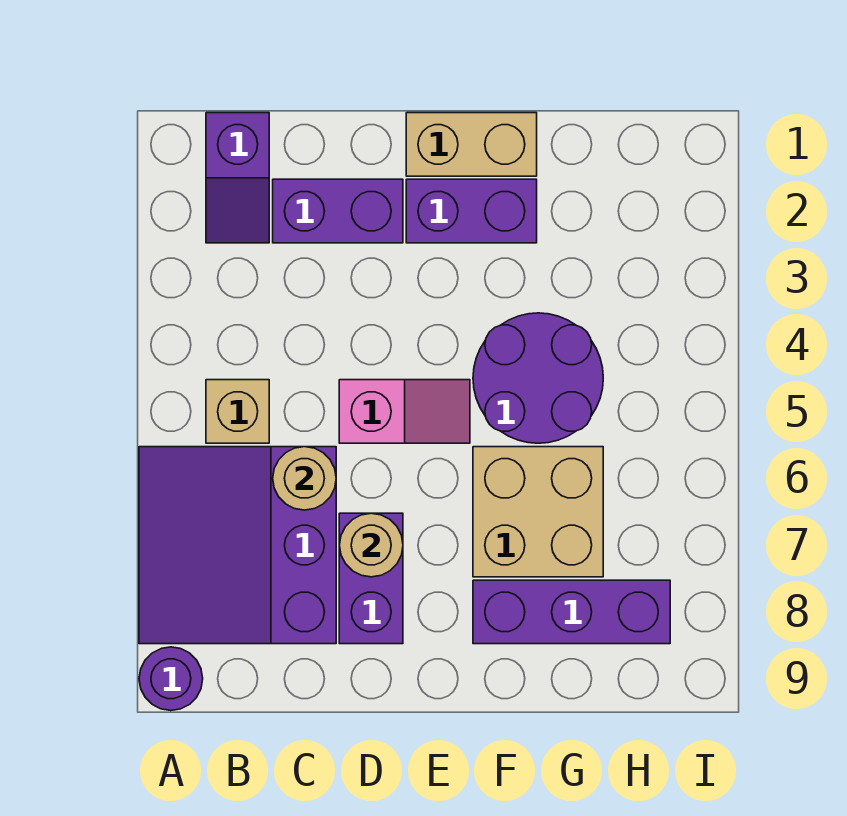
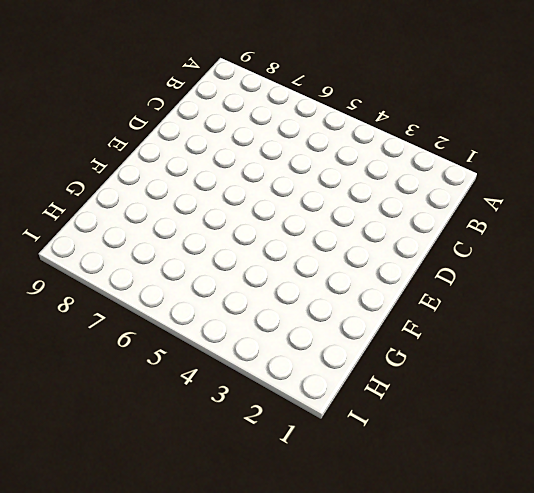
none -> purple 3x3 slope [139,447,336,644]
none -> purple 1x1 round brick [139,647,203,711]
none -> purple 1x2 slope [206,113,269,243]

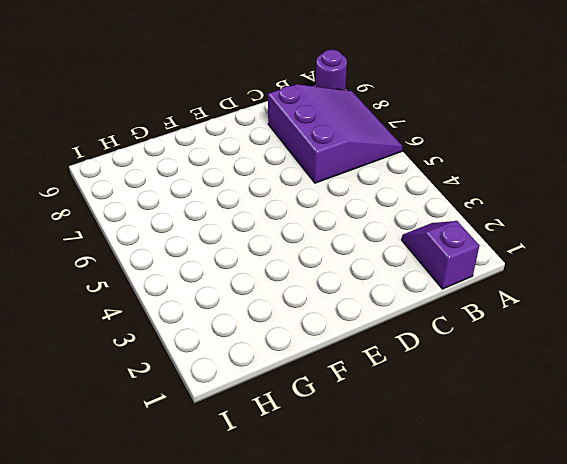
none -> tan 1x1 brick [206,380,269,443]
none -> purple 1x2 brick [273,179,403,243]
none -> pink 1x2 slope [339,380,470,443]

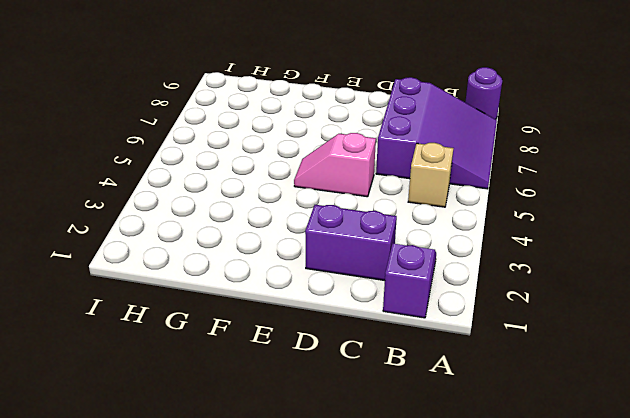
none -> purple 1x2 brick [339,513,403,644]
none -> tan 1x2 brick [406,113,537,176]
none -> purple 1x2 brick [406,179,537,243]

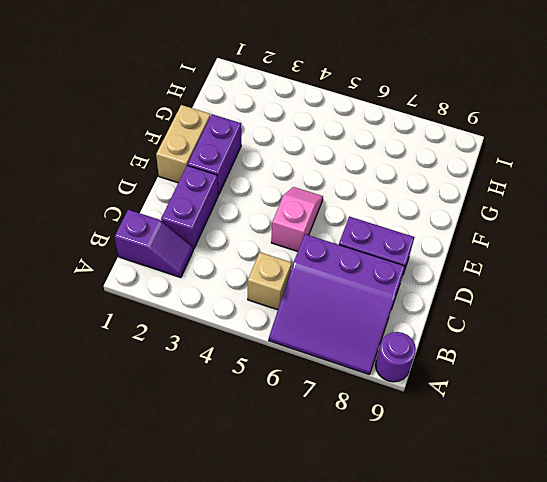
none -> purple 2x2 round brick [473,313,603,443]
none -> tan 2x2 brick [473,447,603,577]
none -> purple 1x3 brick [473,580,670,644]

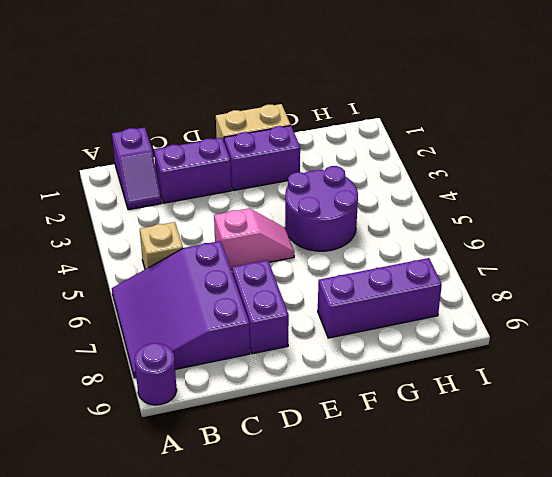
none -> tan 2x2 brick [473,447,603,577]
none -> tan 1x1 round brick [273,447,336,510]
none -> tan 1x1 round brick [339,513,403,577]

